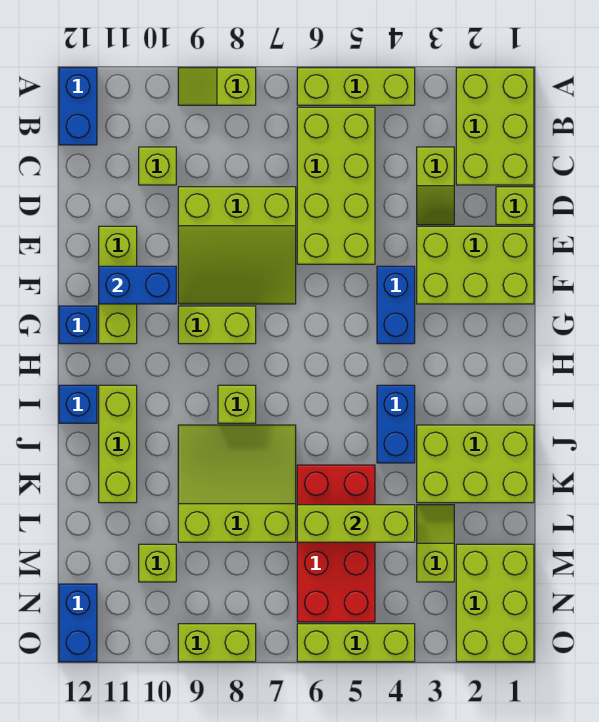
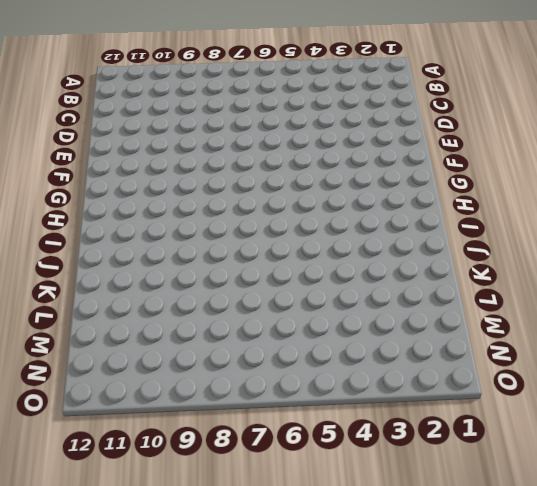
none -> lime 2x3 brick [456,68,534,185]
none -> lime 1x3 brick [297,68,415,105]
none -> lime 1x2 slope [178,68,256,105]

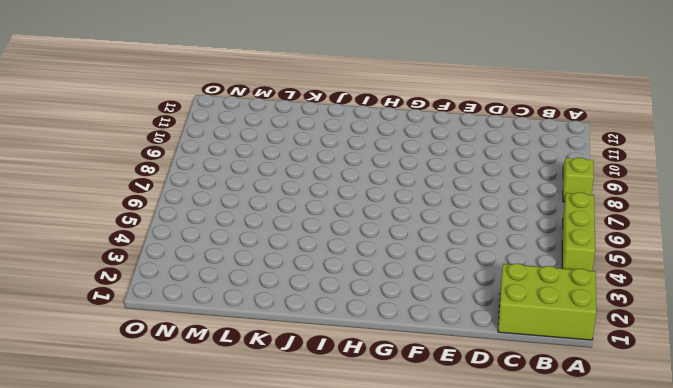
none -> blue 1x2 brick [59,68,97,145]
none -> lime 2x4 brick [297,107,375,264]
none -> lime 1x2 slope [417,147,454,225]

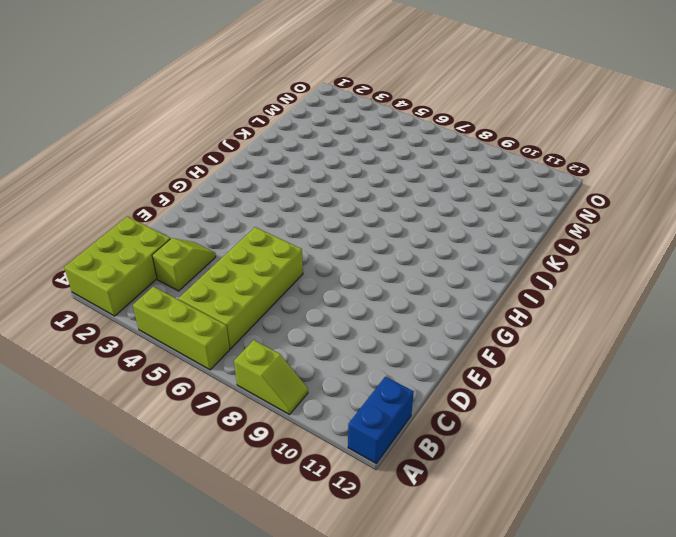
none -> lime 1x1 brick [139,147,176,185]
none -> lime 1x1 brick [496,187,534,225]
none -> lime 3x3 slope [178,187,296,304]

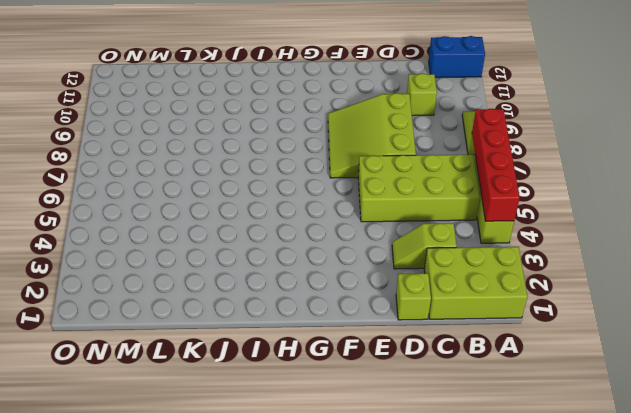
red 1x4 brick [472,109,520,221] -> none
none -> lime 2x3 brick [417,226,534,304]
none -> lime 1x3 brick [99,226,137,344]
none -> blue 1x2 brick [377,266,415,344]

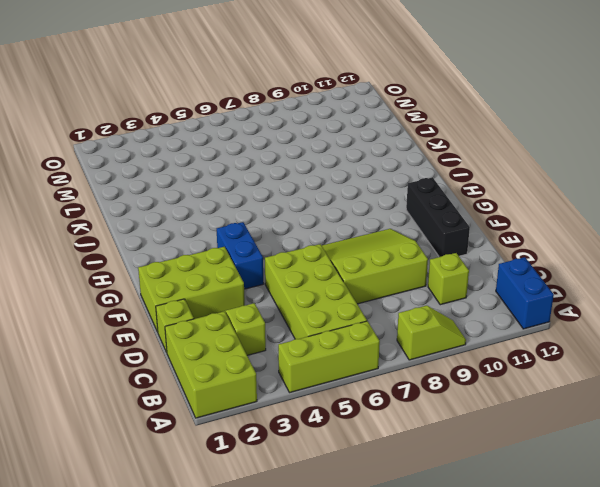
black 1x3 brick [406,177,470,257] -> lime 1x3 brick [99,226,137,344]
none -> lime 1x2 brick [178,306,256,344]
none -> blue 1x1 brick [59,306,97,344]
none -> blue 1x2 brick [377,385,415,463]

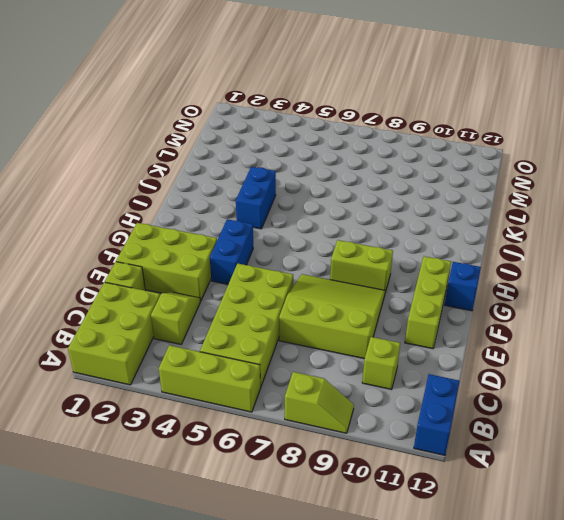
none -> lime 1x1 brick [218,385,256,423]
none -> lime 1x3 brick [99,385,137,503]
none -> blue 1x1 brick [59,385,97,423]

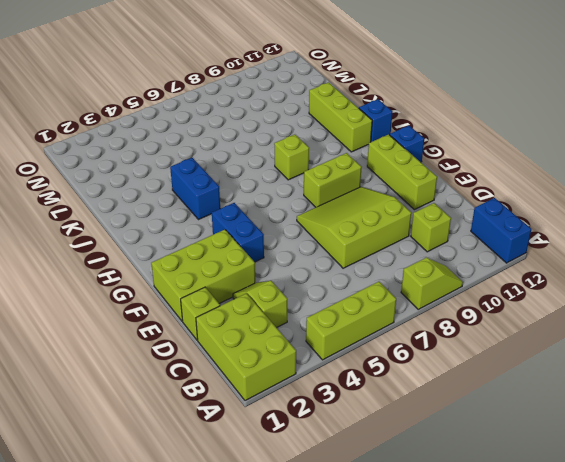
none -> lime 2x4 brick [297,107,375,264]
none -> lime 2x3 brick [417,425,534,503]
none -> lime 3x3 slope [178,425,296,542]

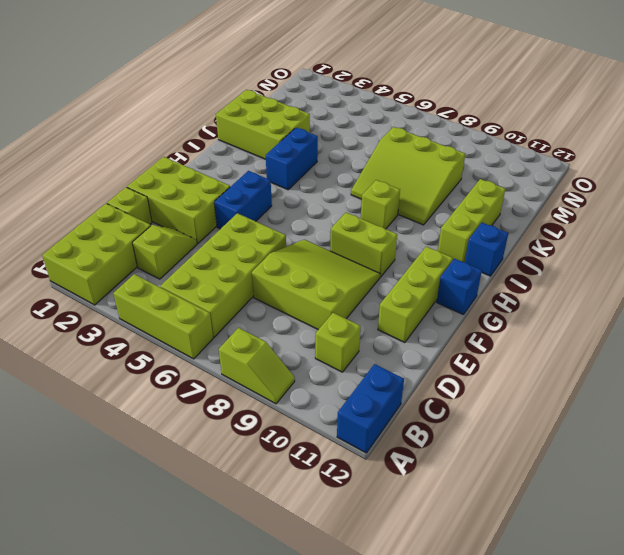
none -> red 2x4 brick [297,465,375,622]
none -> lime 1x2 slope [417,505,454,582]
none -> lime 2x3 brick [456,544,534,662]

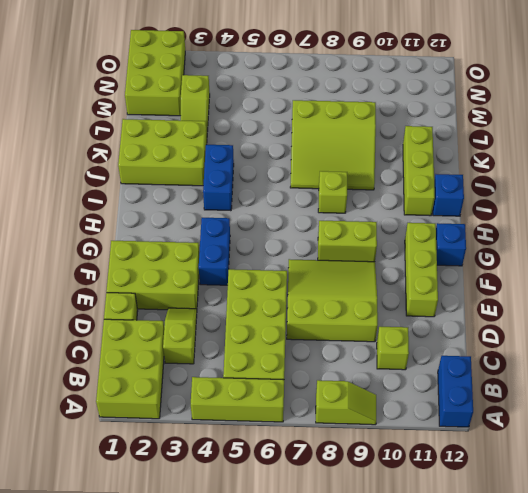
none -> red 2x4 brick [297,465,375,622]
none -> lime 1x1 brick [139,544,176,582]
none -> blue 1x2 brick [59,584,97,662]

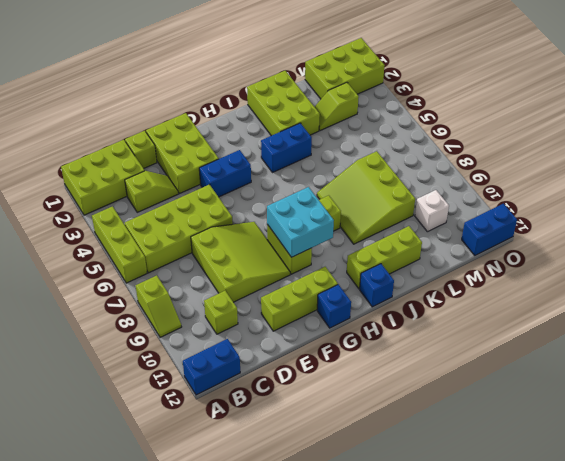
cyan 2x2 brick [267,187,334,257] -> none
white 1x1 brick [415,190,449,232] -> lime 1x1 brick [139,544,176,582]
none -> red 2x4 brick [297,465,375,622]
none -> lime 1x3 brick [297,624,415,662]
none -> lime 1x2 brick [178,624,256,662]

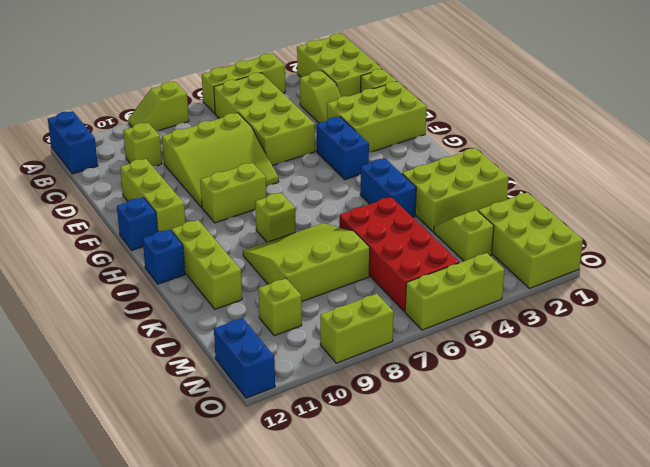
none -> blue 1x2 brick [99,266,176,304]
none -> lime 1x3 brick [297,505,415,542]

